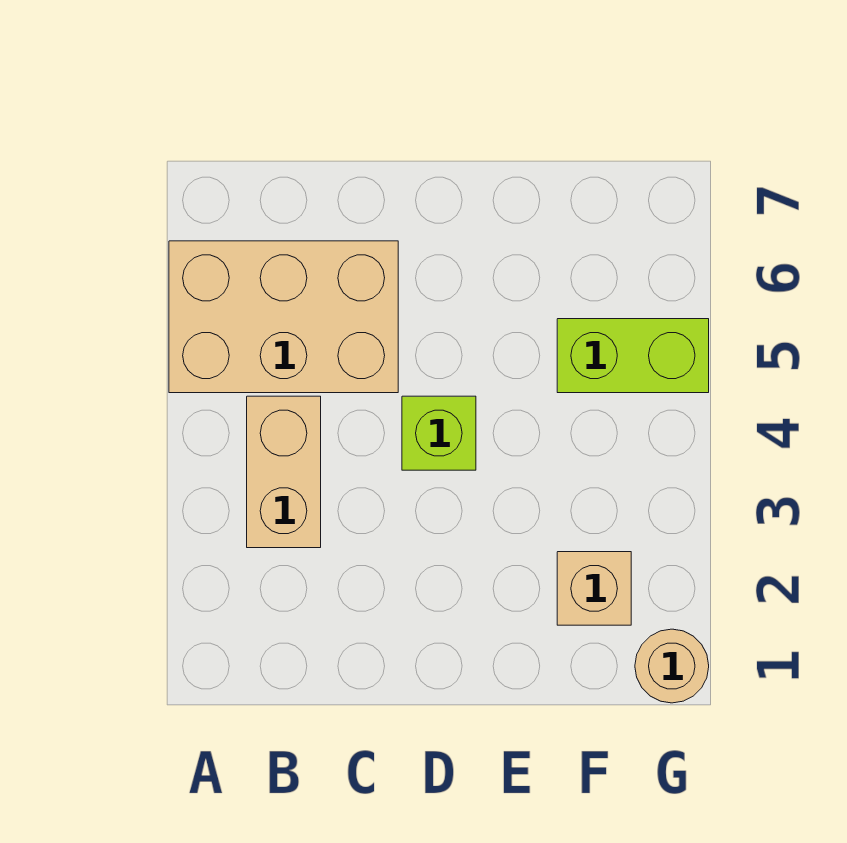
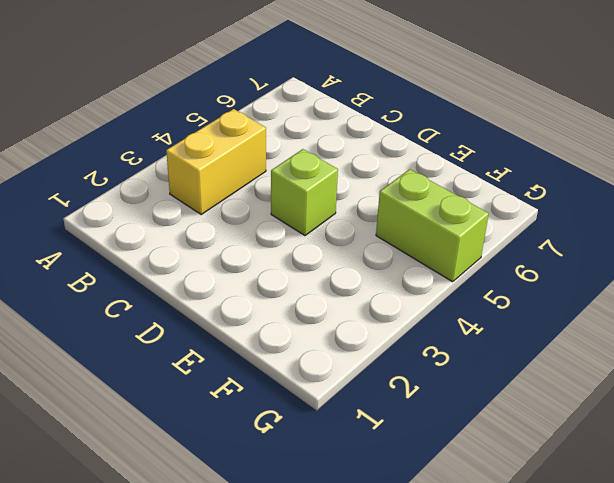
yellow 1x2 brick [166,109,266,214] -> tan 1x2 brick [247,396,321,548]
none -> tan 2x3 brick [169,241,398,393]
none -> tan 1x1 brick [557,552,631,625]

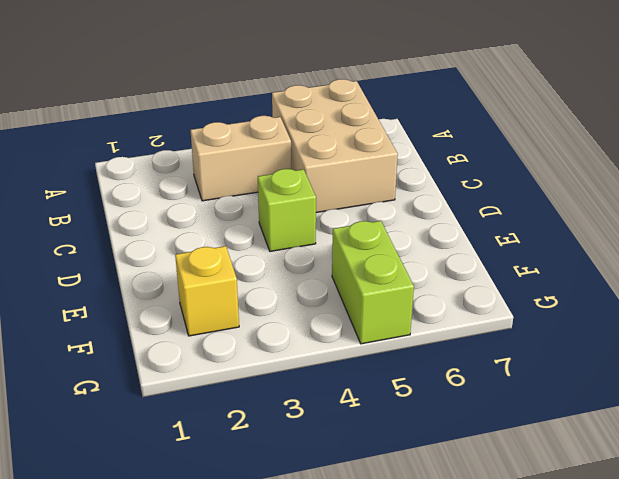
yellow 1x1 brick [175,246,239,336] -> tan 1x1 brick [557,552,631,625]
none -> tan 1x1 round brick [635,629,709,703]

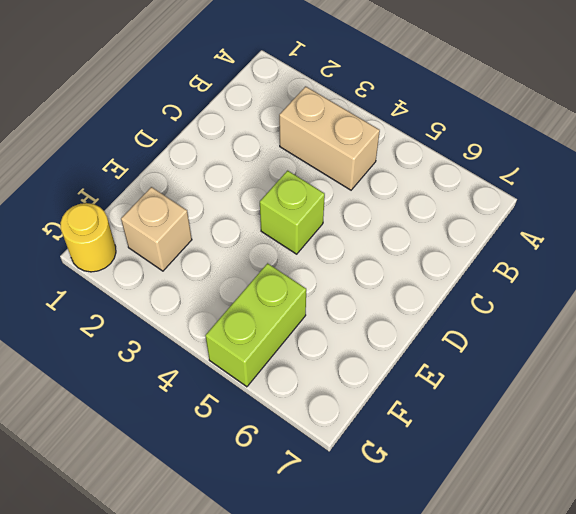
yellow 1x1 round brick [60,203,116,272] -> tan 1x1 round brick [635,629,709,703]
none -> tan 2x3 brick [169,241,398,393]

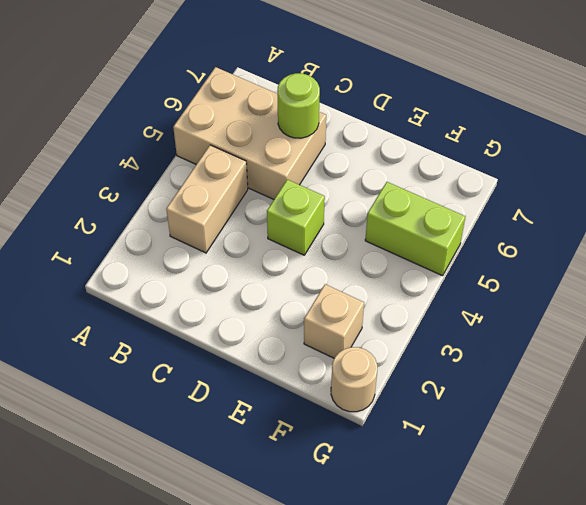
lime 1x1 round brick [277,73,320,138] -> none

